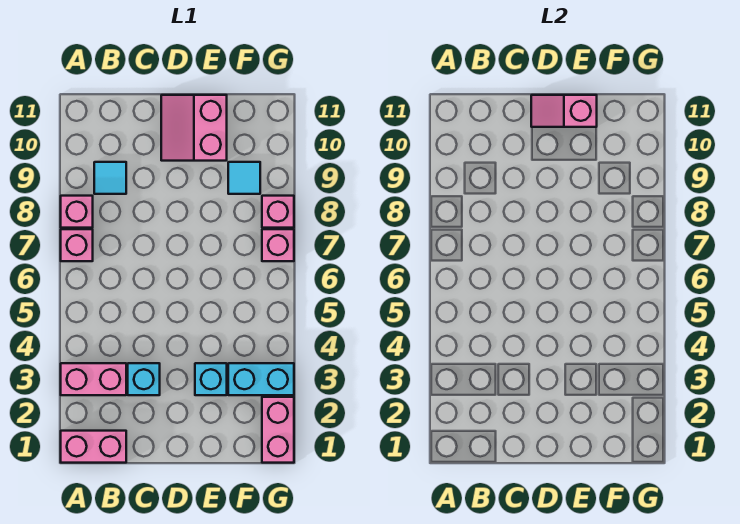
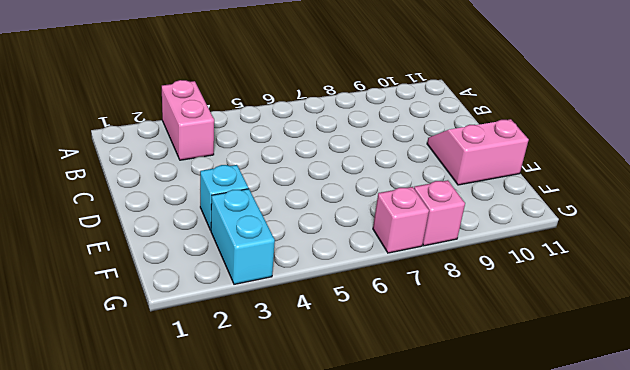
none -> pink 1x2 brick [61,431,126,463]
none -> pink 1x1 brick [61,229,93,261]
none -> pink 1x1 brick [61,196,93,228]

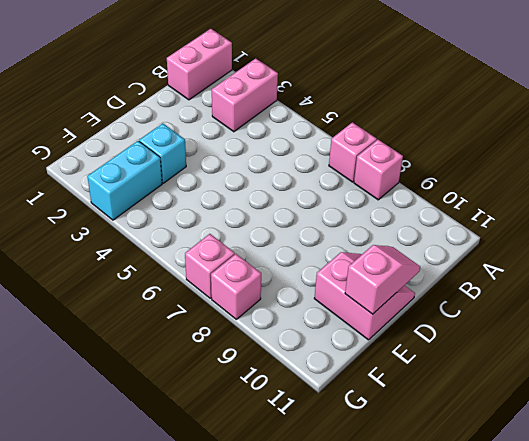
none -> cyan 1x1 tile [94,162,126,194]
none -> cyan 1x1 brick [128,363,160,395]
none -> cyan 1x1 tile [228,162,260,194]

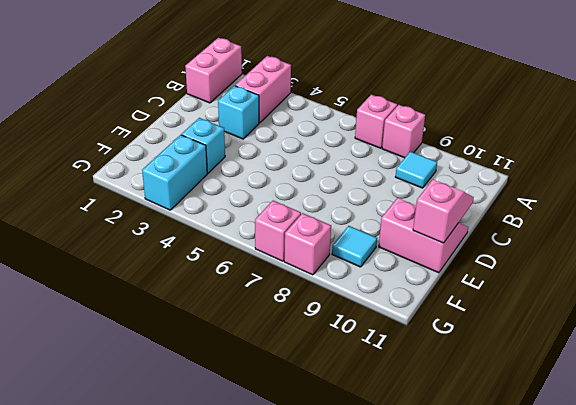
none -> pink 1x2 brick [262,397,294,463]

